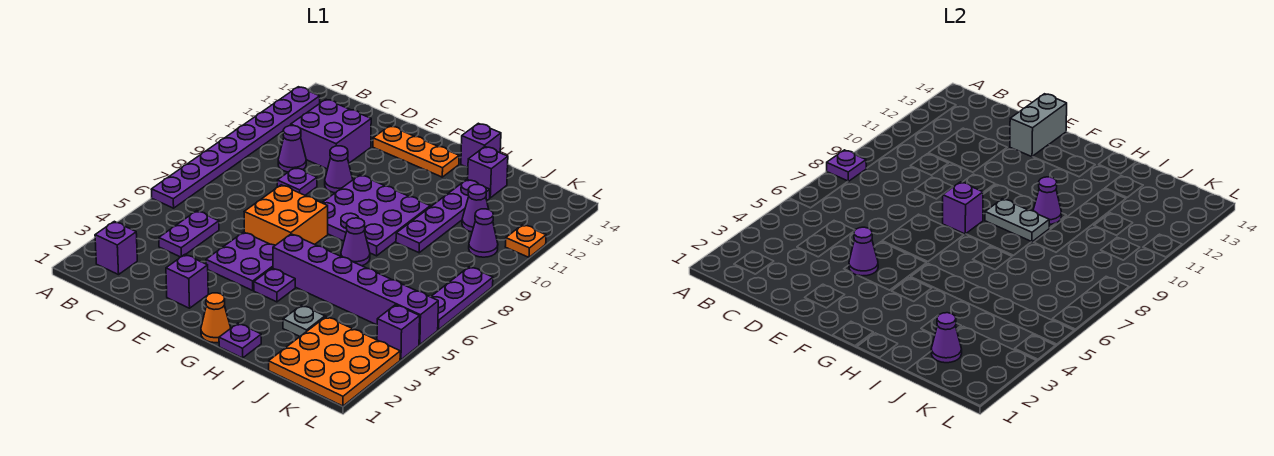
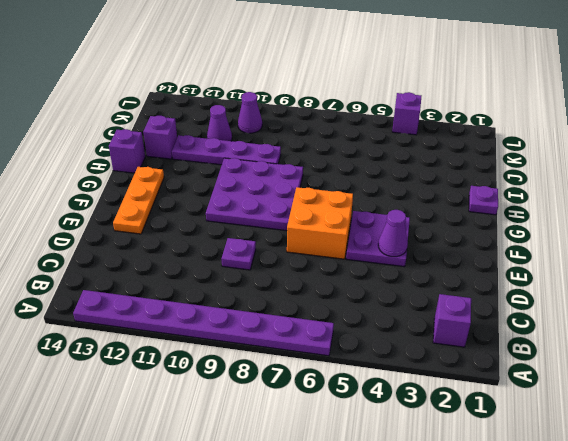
none -> purple 1x2 plate [159,211,219,257]
none -> purple 1x1 cone [278,126,306,172]
none -> purple 2x2 brick [291,99,371,169]
none -> purple 1x1 brick [166,255,208,308]

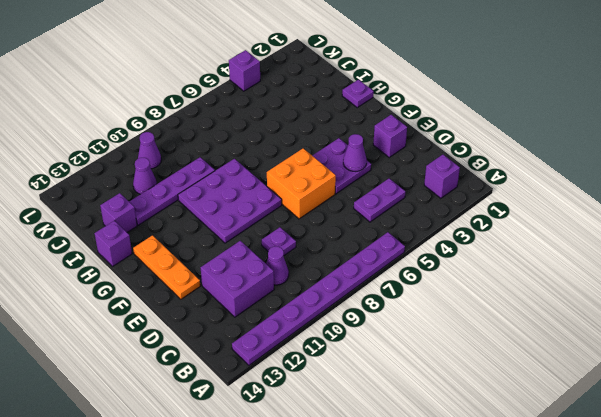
none -> purple 1x1 cone [325,146,353,193]
none -> orange 1x1 cone [201,293,231,343]
none -> purple 1x1 plate [254,268,295,302]
none -> purple 1x6 brick [273,234,438,345]

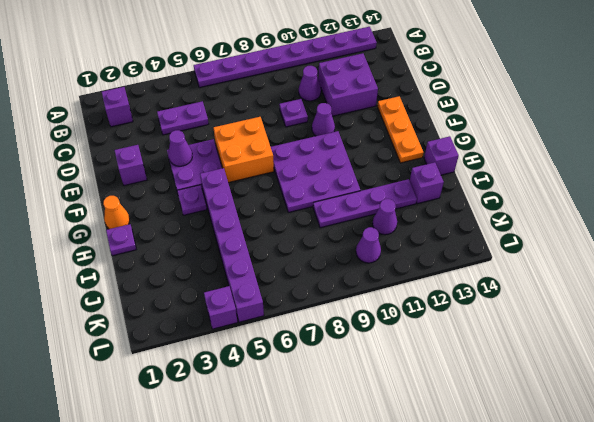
none -> purple 1x1 cone [341,218,370,266]
none -> grey 1x1 plate [283,305,325,336]
none -> orange 3x3 plate [269,317,400,406]
none -> purple 1x3 plate [431,267,493,330]

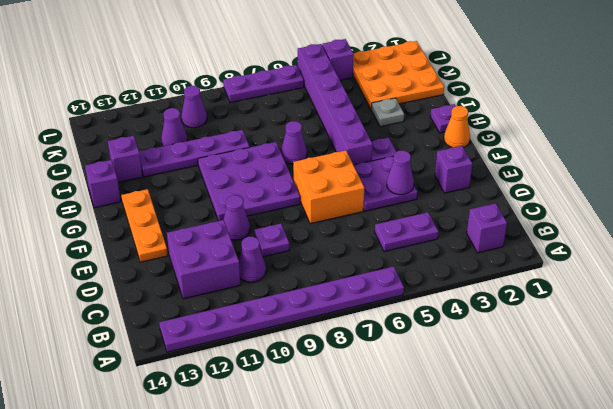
none -> orange 1x1 plate [505,225,546,257]
none -> purple 1x1 plate [827,150,866,181]
none -> grey 1x2 brick [1010,94,1067,157]
none -> purple 1x1 brick [943,182,983,234]

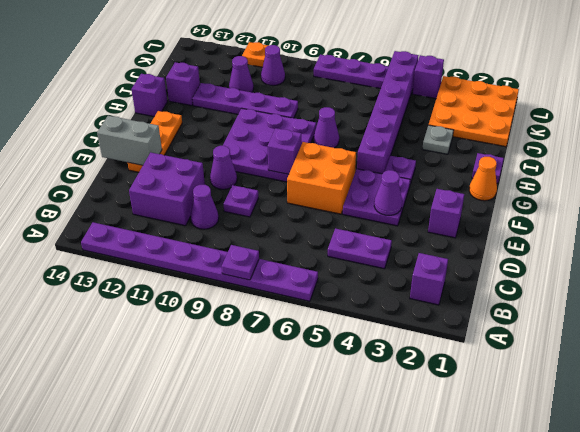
none -> grey 1x2 plate [985,199,1049,242]
none -> purple 1x1 cone [1033,177,1062,224]
none -> purple 1x1 cone [931,313,962,363]

